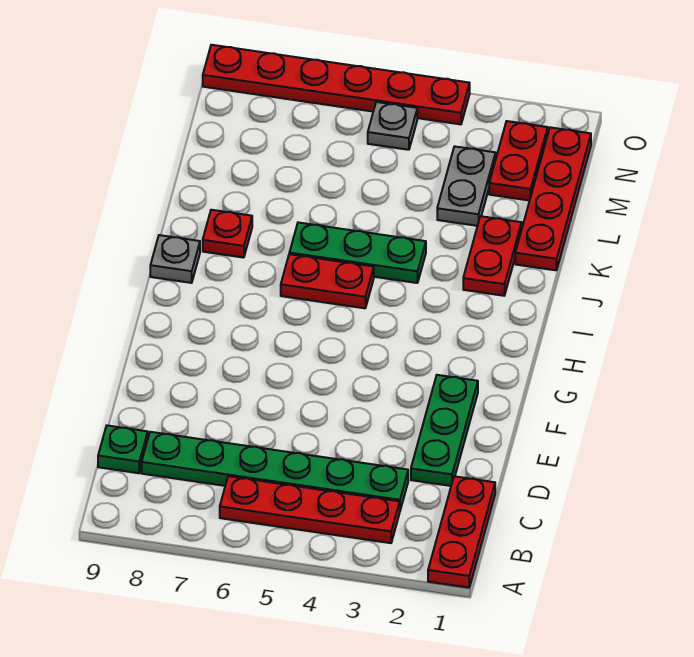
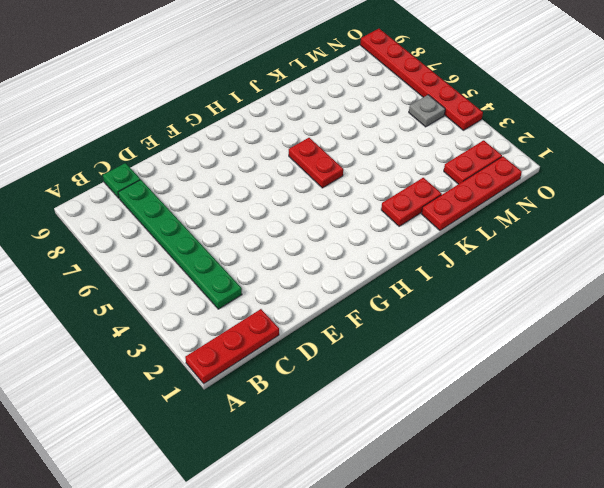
none -> red 1x4 plate [220,476,400,543]
none -> green 1x3 plate [411,375,478,486]
none -> grey 1x1 plate [150,235,200,283]

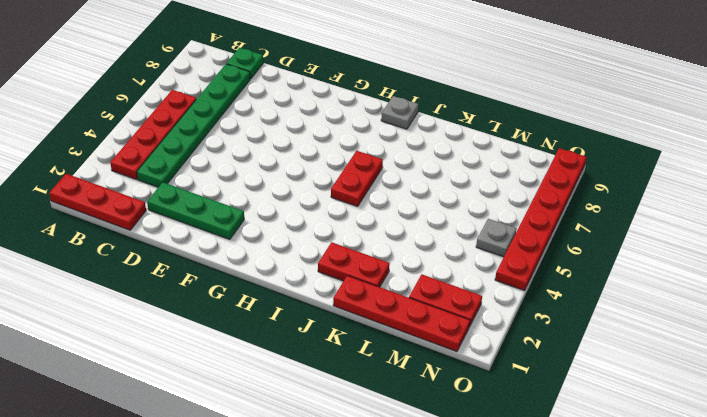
none -> green 1x3 plate [289,222,426,283]
none -> red 1x1 plate [203,210,252,258]
none -> grey 1x2 plate [437,146,496,226]

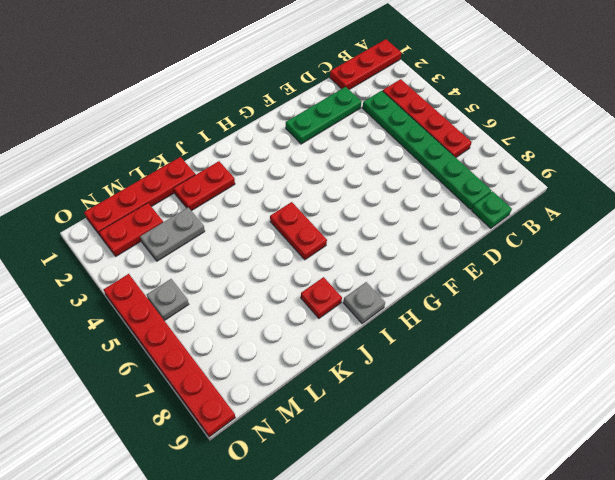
none -> green 1x3 plate [289,222,426,283]

